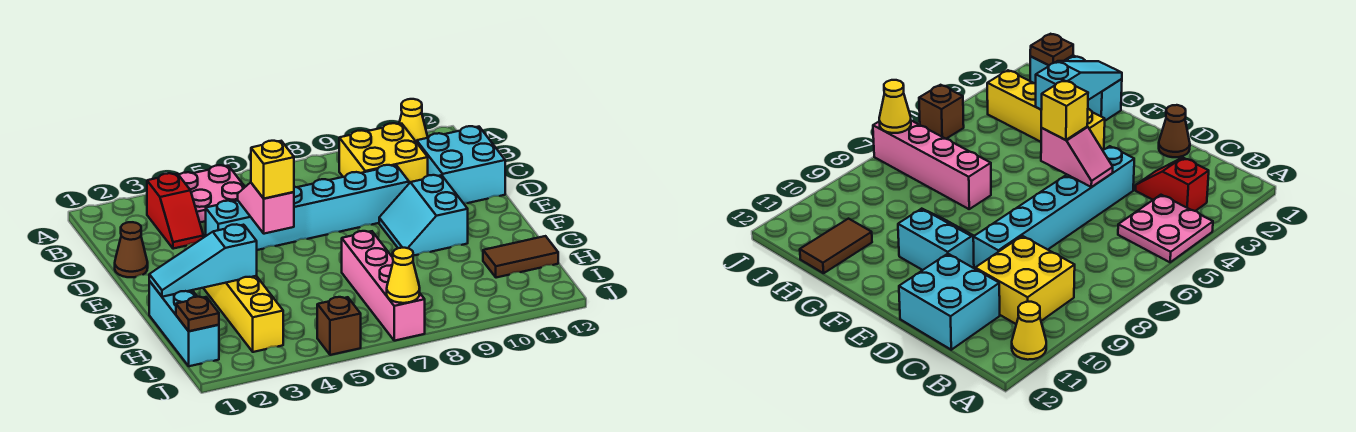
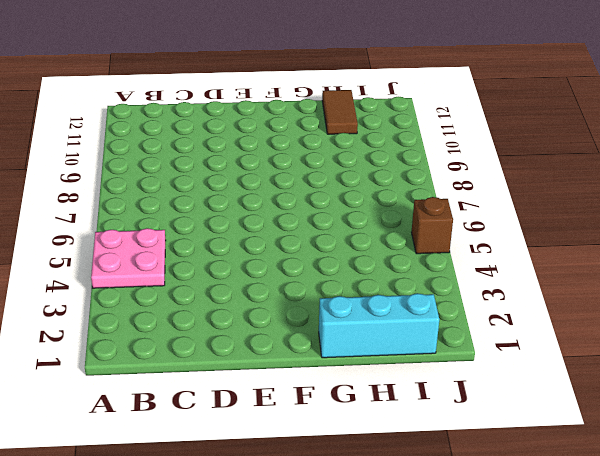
none -> yellow 1x1 cone [399,99,428,142]
none -> red 1x2 slope [147,173,203,249]
none -> yellow 2x2 brick [339,123,428,183]

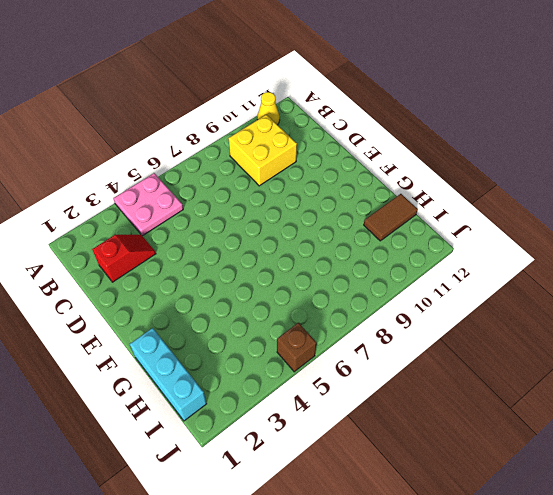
red 1x2 slope [92,234,156,282] -> red 1x2 slope turned to [147,173,203,249]
none -> cyan 2x2 brick [417,126,505,203]
none -> brown 1x1 cone [115,222,148,277]
none -> cyan 1x6 brick [206,165,409,250]

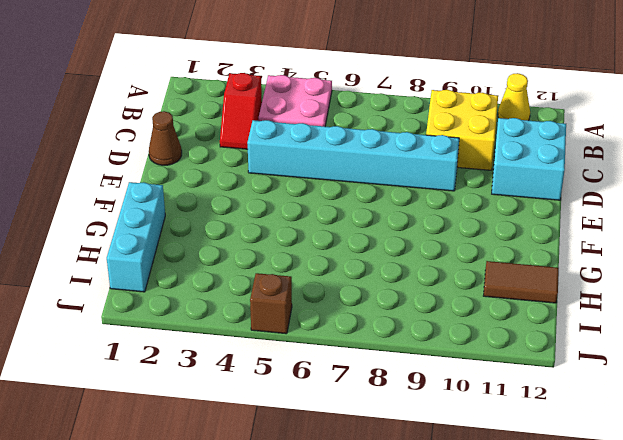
none -> cyan 2x2 slope [379,175,468,256]
none -> yellow 1x4 brick [204,276,283,352]
none -> pink 1x4 brick [342,231,425,341]

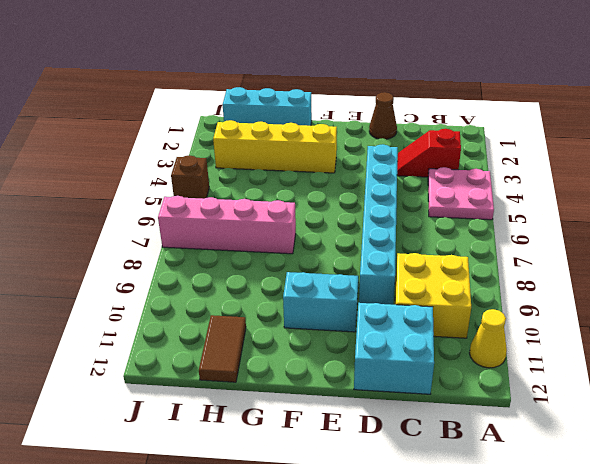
none -> pink 1x2 slope [238,182,294,234]
none -> cyan 1x3 slope [149,224,257,297]
none -> brown 1x1 plate [176,297,219,331]

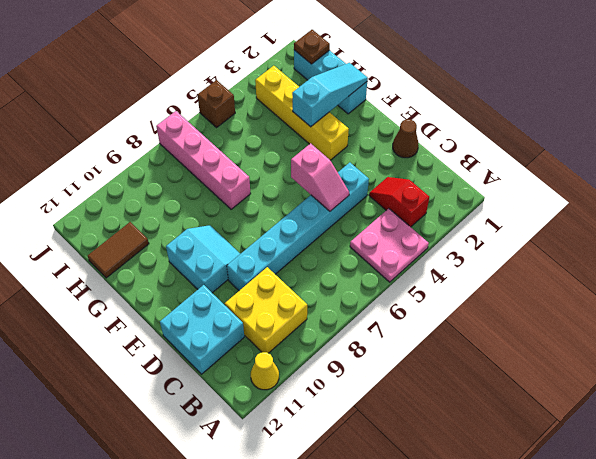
none -> yellow 1x1 cone [387,248,420,303]
none -> yellow 1x1 brick [251,141,294,199]

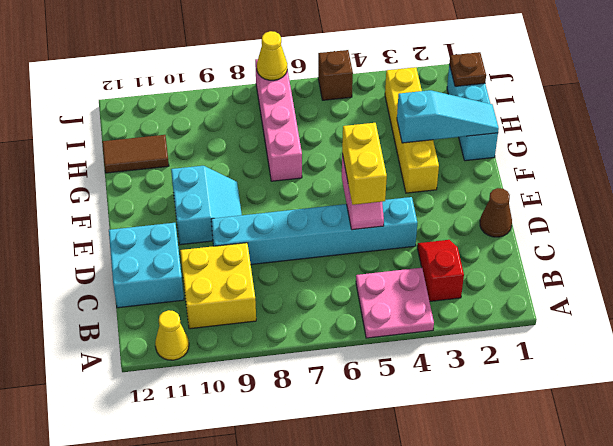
yellow 1x2 brick [342,123,387,205] -> yellow 1x1 brick [251,141,294,199]

